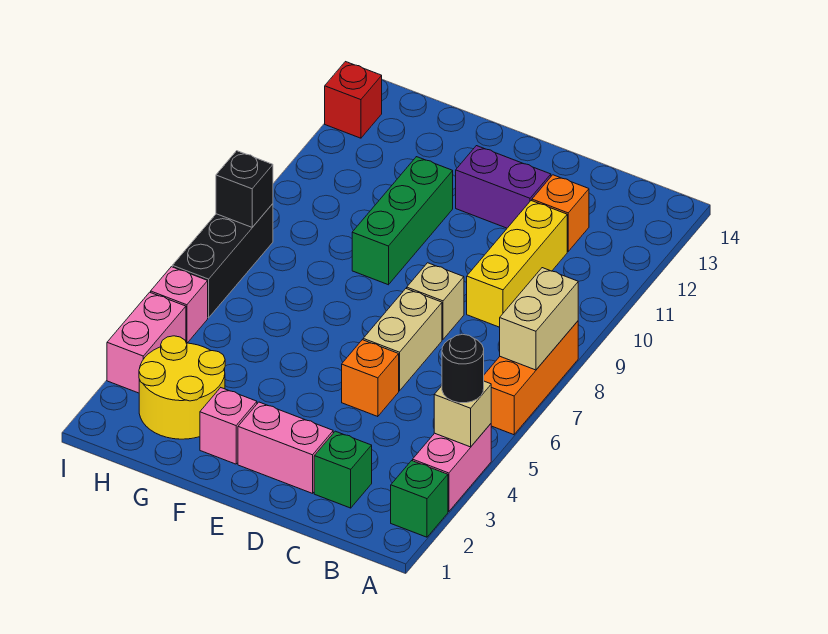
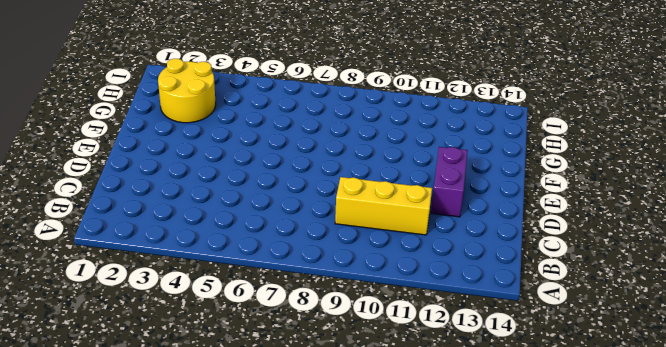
none -> green 1x1 brick [391,461,448,537]
none -> pink 1x2 brick [413,424,491,512]
none -> orange 1x3 brick [484,321,578,435]

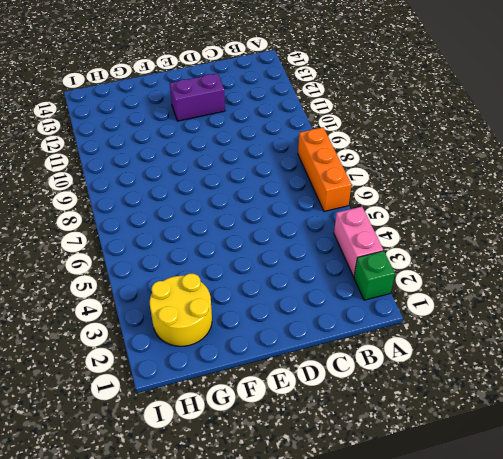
none -> green 1x1 brick [314,431,372,508]
none -> yellow 1x3 brick [467,201,567,327]
none -> orange 1x1 brick [532,175,589,251]

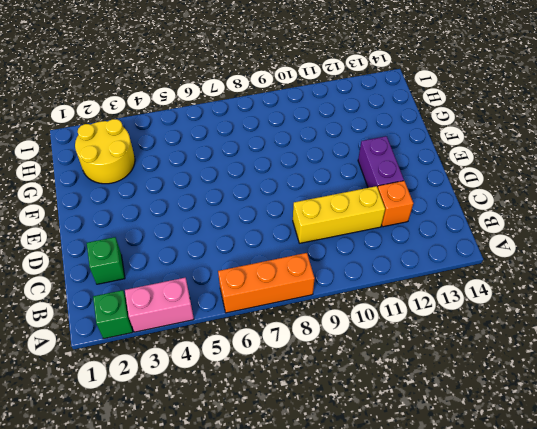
none -> pink 1x2 brick [238,402,333,493]
none -> orange 1x1 brick [342,340,399,417]
none -> tan 1x2 brick [363,289,442,391]

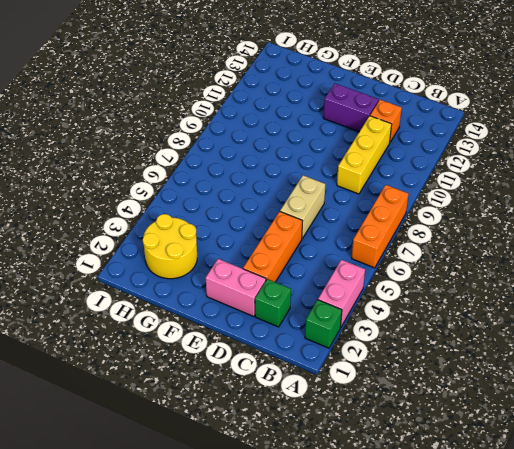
orange 1x3 brick [243,212,302,282] -> orange 1x1 brick [342,340,399,417]
none -> tan 1x1 brick [407,263,464,339]
none -> pink 1x1 brick [200,388,257,464]
none -> green 1x3 brick [352,157,453,285]

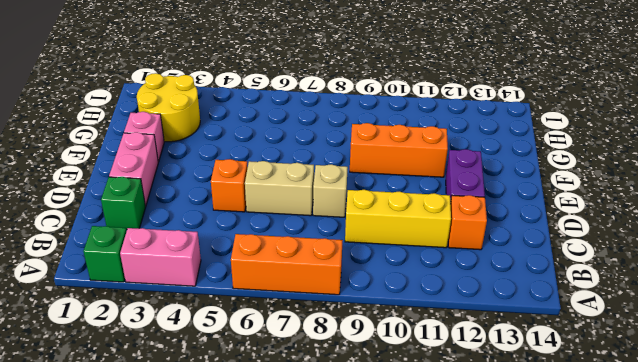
orange 1x3 brick [350,123,448,177] -> green 1x3 brick [352,157,453,285]
none -> pink 1x2 brick [107,292,186,393]
none -> pink 1x1 brick [151,267,208,343]
none -> black 1x3 brick [172,204,273,318]

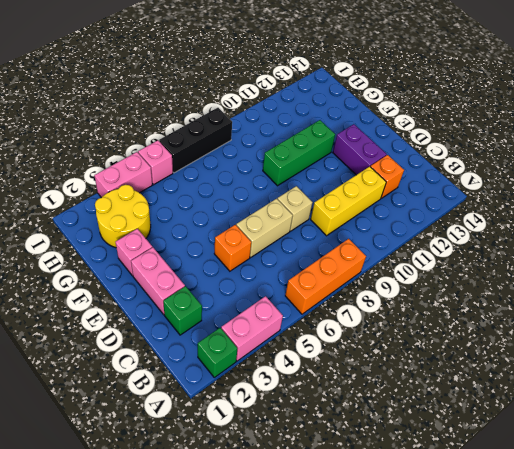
none -> red 1x1 brick [325,62,382,138]
none -> tan 1x1 brick [434,381,491,447]
none -> tan 1x2 brick [500,268,578,370]

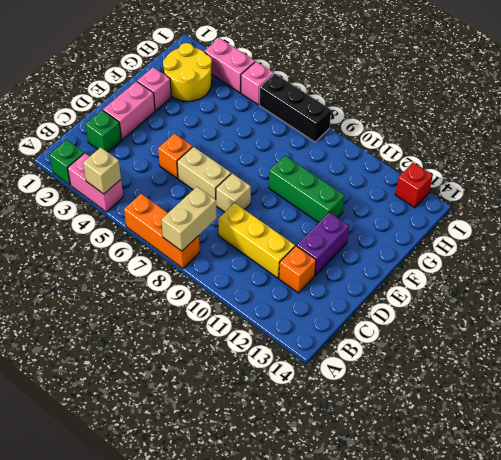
tan 1x2 brick [161,187,217,251] -> tan 1x2 brick turned to [500,268,578,370]
none -> black 1x1 brick [216,151,273,227]
none -> black 1x1 round brick [442,334,484,403]

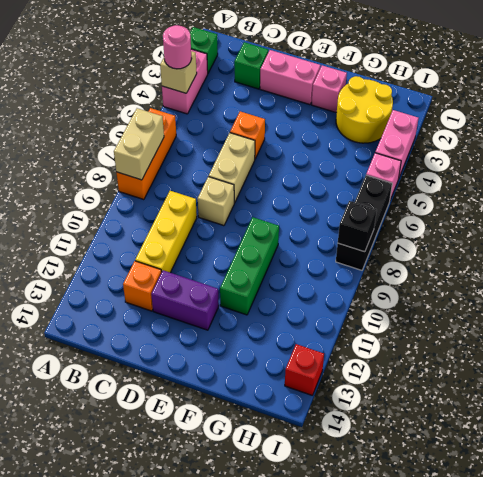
pink 1x1 round brick [163,25,191,69] -> black 1x1 round brick [442,334,484,403]

